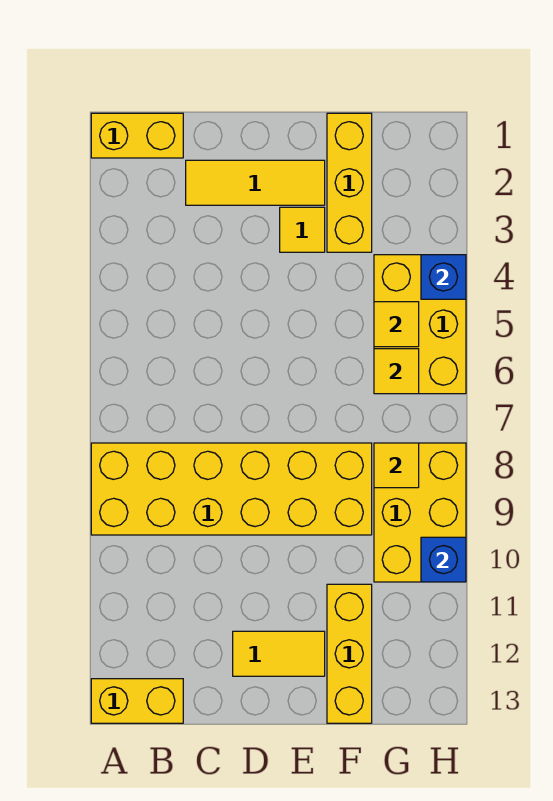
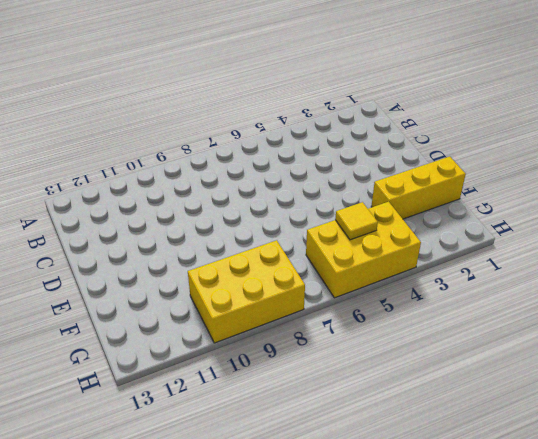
none -> yellow 1x2 brick [91,113,183,158]
none -> yellow 2x6 brick [91,443,372,535]
none -> yellow 1x2 brick [91,679,183,723]

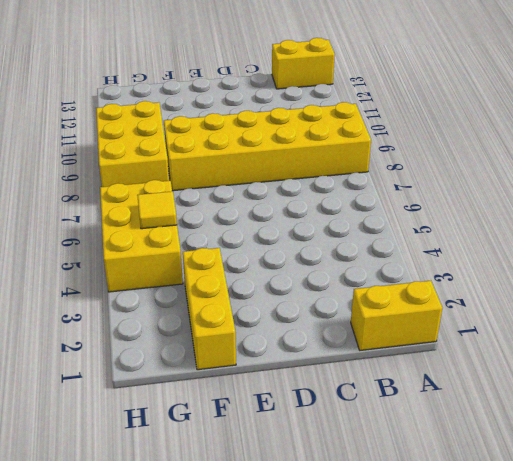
none -> yellow 1x3 tile [186,160,325,205]
none -> yellow 1x2 tile [233,631,325,676]
none -> yellow 1x1 tile [280,207,325,252]

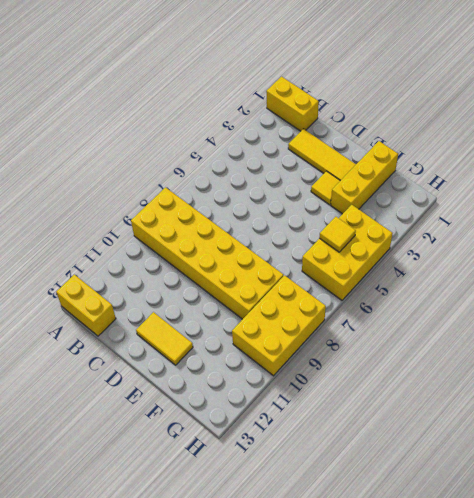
none -> yellow 1x3 brick [327,584,372,723]
none -> yellow 1x1 tile [374,349,419,394]
none -> yellow 1x1 tile [374,443,419,488]

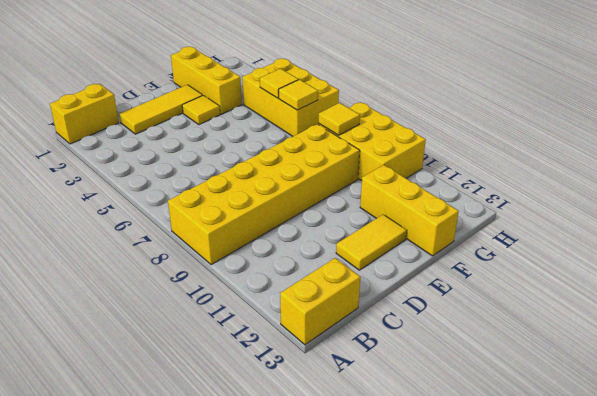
none -> blue 1x1 brick [421,255,466,299]
none -> blue 1x1 brick [421,537,466,582]

